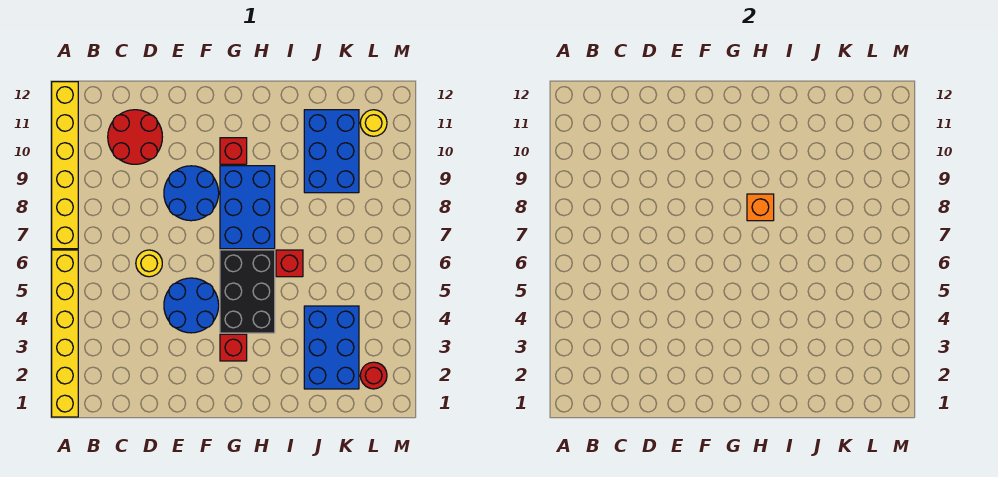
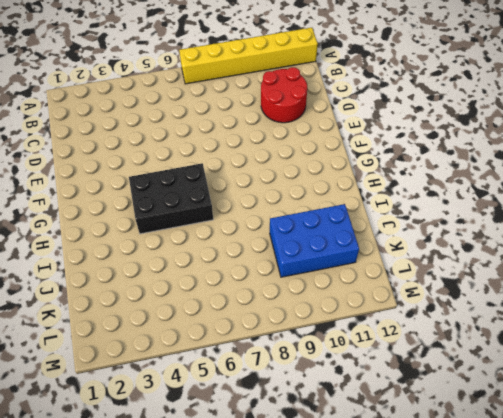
none -> yellow 1x6 brick [52,250,78,417]
none -> yellow 1x1 round brick [136,250,162,277]
none -> blue 2x2 round brick [164,278,219,333]

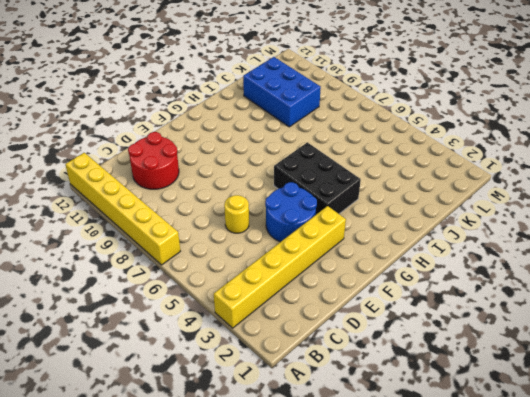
yellow 1x6 brick [214,206,346,328] -> yellow 1x6 brick turned to [52,250,78,417]
none -> blue 2x2 round brick [164,166,219,221]
none -> red 1x1 brick [220,334,247,361]
none -> blue 2x3 brick [220,166,275,249]

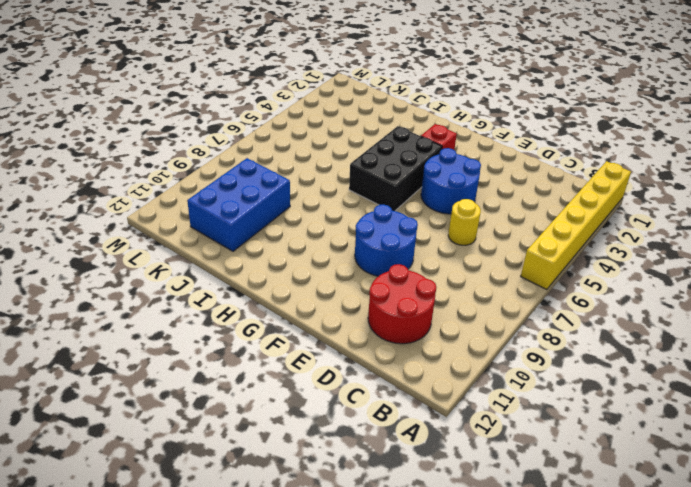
none -> yellow 1x6 brick [52,82,78,249]
none -> blue 2x3 brick [220,166,275,249]
none -> red 1x1 brick [220,138,247,164]

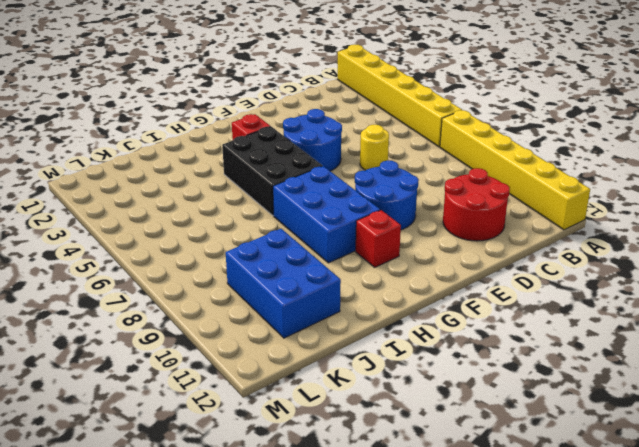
none -> red 1x1 brick [276,250,303,277]
none -> blue 2x3 brick [304,306,359,389]
none -> red 1x1 round brick [360,362,387,389]

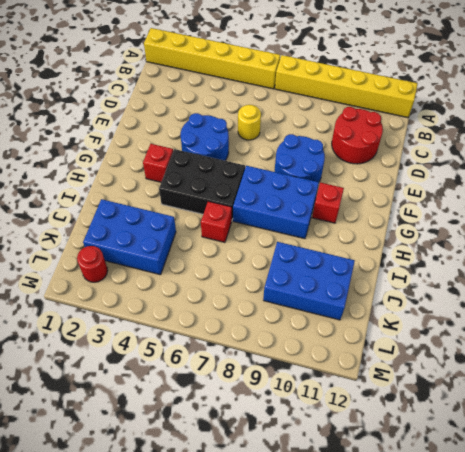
none -> yellow 1x1 round brick [360,110,387,136]
none -> orange 1x1 brick [747,194,774,221]

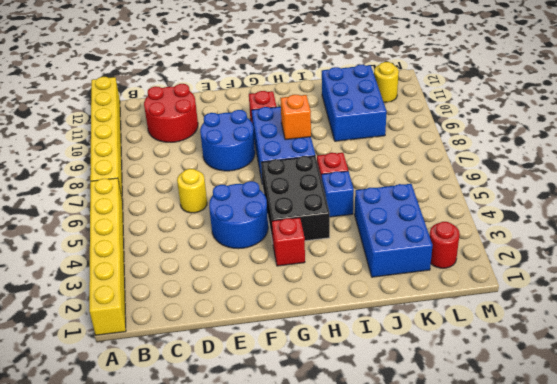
blue 1x1 brick [322,171,354,217] -> none

